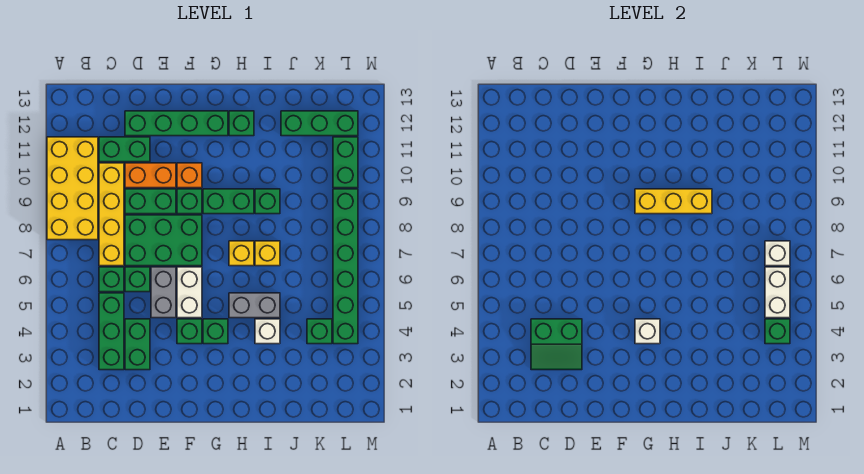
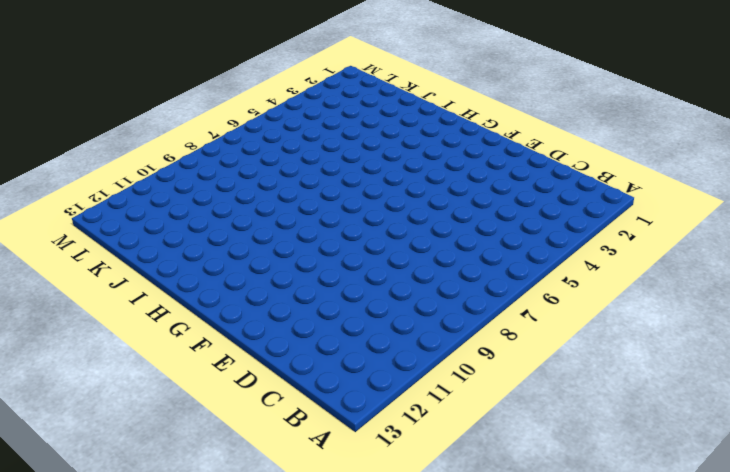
none -> yellow 2x4 brick [47,137,98,240]
none -> green 1x3 brick [99,293,124,370]
none -> green 1x1 brick [99,267,124,292]
none -> yellow 1x4 brick [99,163,124,266]

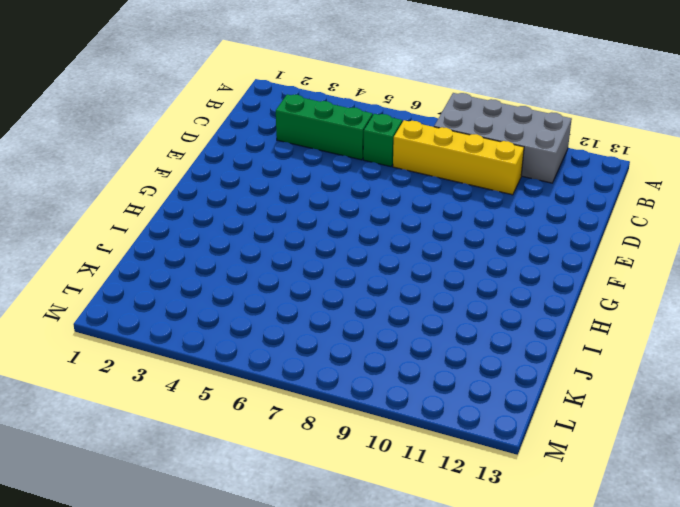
grey 2x4 brick [434,93,572,183] -> yellow 2x4 brick [47,137,98,240]
none -> green 1x2 brick [99,137,150,162]
none -> green 1x2 brick [125,319,150,370]
none -> green 1x1 brick [125,267,150,292]
none -> green 2x3 brick [125,215,202,266]

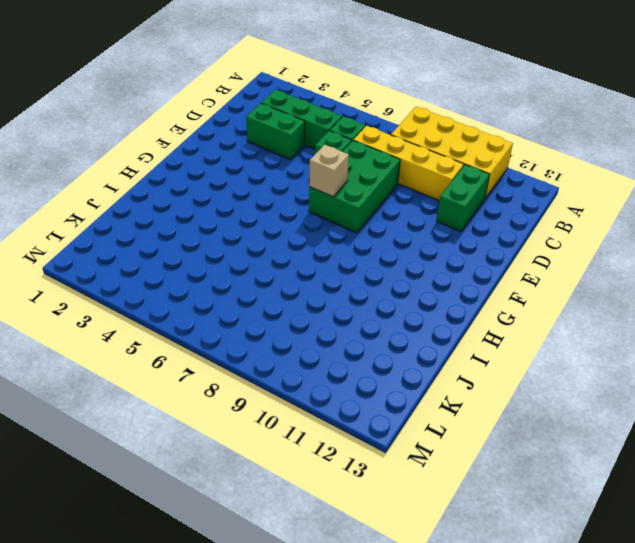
tan 1x1 brick [309,145,349,197] -> none
none -> green 1x2 brick [125,189,176,214]
none -> orange 1x2 brick [125,163,176,188]
none -> green 1x4 brick [125,111,228,136]
none -> grey 1x2 brick [151,267,176,318]

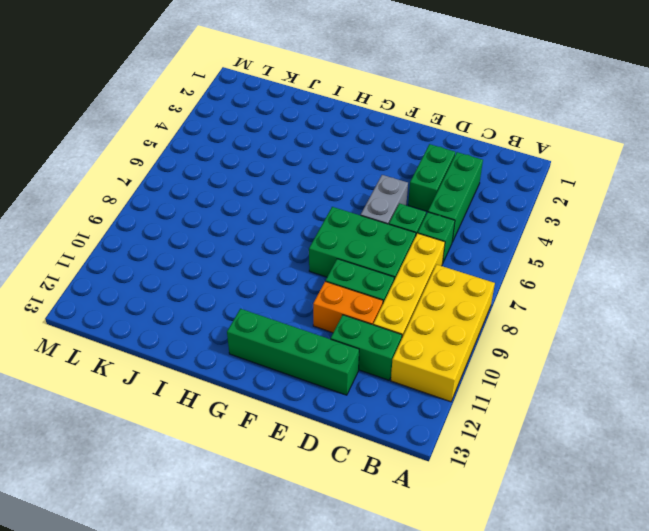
none -> green 1x1 brick [177,319,202,344]
none -> white 1x2 brick [177,267,202,318]
none -> green 1x1 brick [177,189,202,214]
none -> orange 1x1 brick [177,163,202,188]

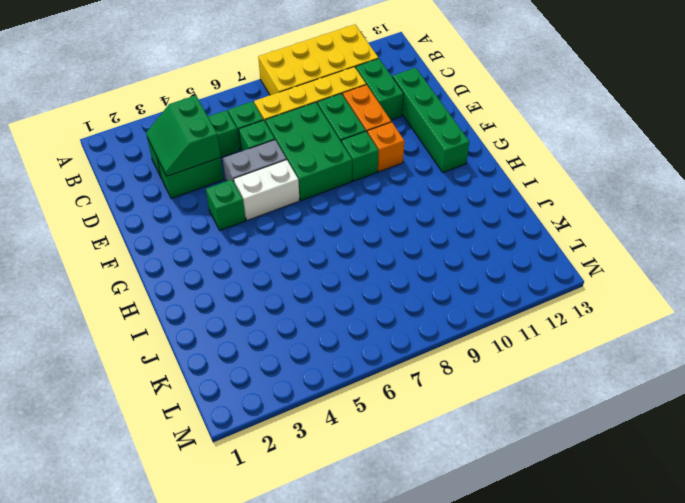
none -> green 1x1 brick [203,319,228,344]
none -> green 1x2 brick [203,189,254,214]
none -> grey 1x2 brick [229,293,280,318]
none -> yellow 1x1 brick [229,241,254,266]

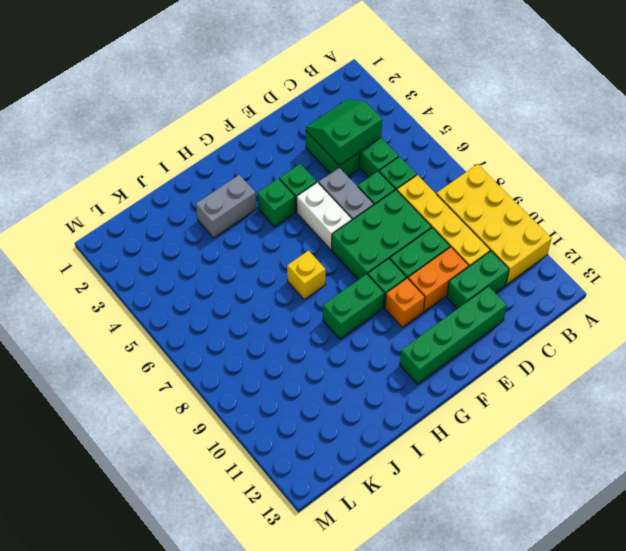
grey 1x2 brick [196,175,256,238] -> grey 1x2 brick moved to [229,293,280,318]
none -> green 1x1 brick [229,111,254,136]
none -> white 1x1 brick [255,319,280,344]
none -> yellow 1x1 brick [255,241,280,266]
none -> green 1x1 brick [255,189,280,214]

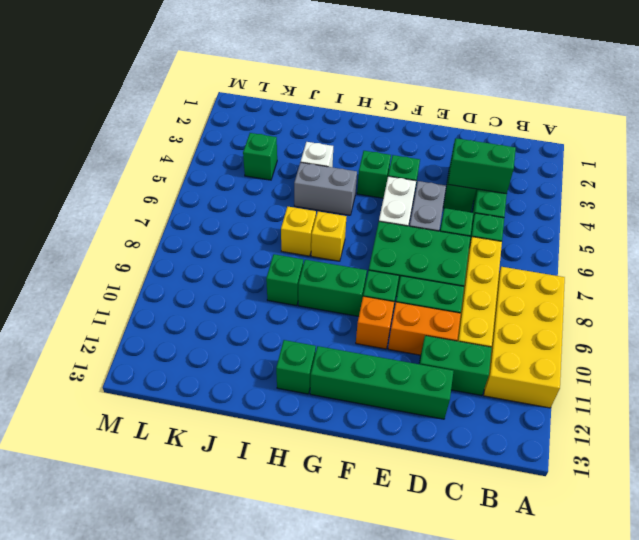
none -> green 1x3 brick [281,111,358,136]
none -> green 1x6 brick [333,189,358,344]
none -> green 1x2 brick [333,137,358,188]
none -> white 1x1 brick [635,319,660,344]

